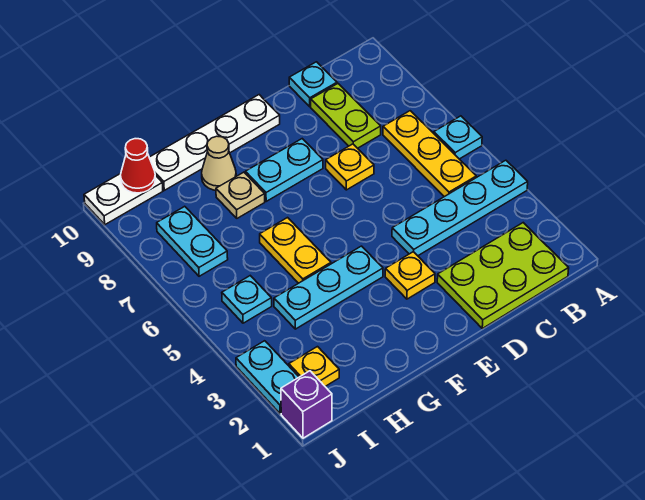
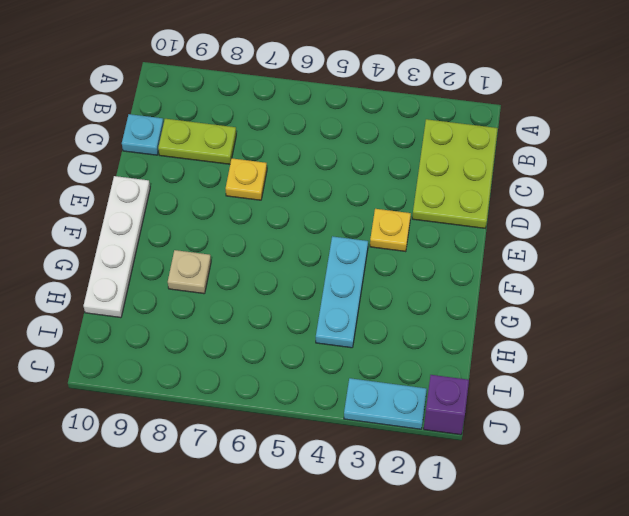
none -> cyan 1x4 plate [392,160,528,256]
none -> cyan 1x1 plate [434,116,482,159]
none -> yellow 1x3 plate [383,111,476,197]

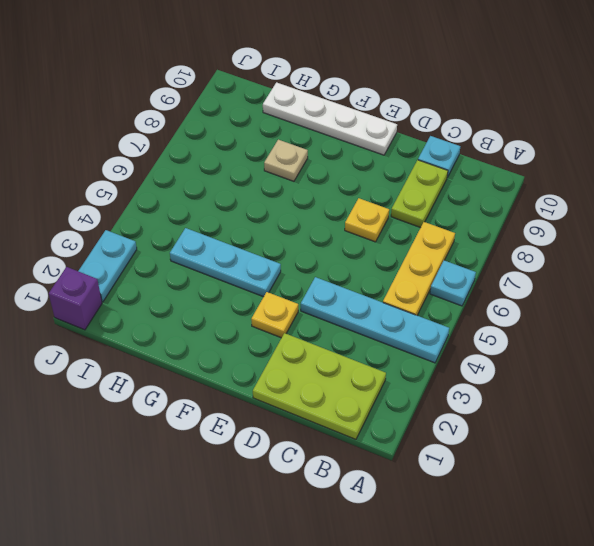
none -> cyan 1x2 plate [245,139,323,201]
none -> yellow 1x2 plate [260,218,331,283]
none -> tan 1x1 cone [202,136,236,190]

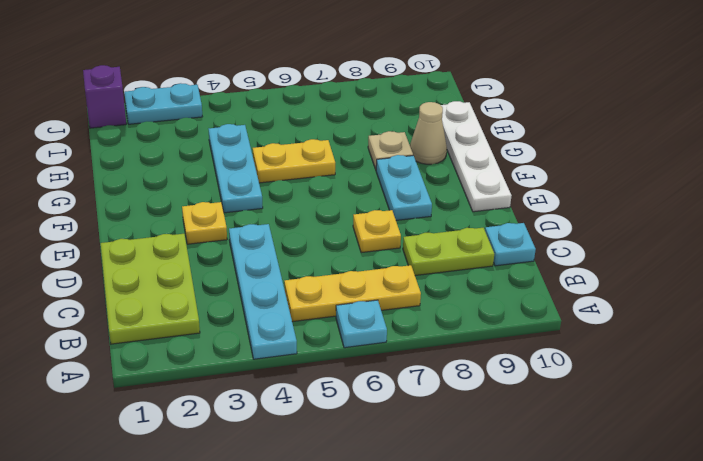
none -> yellow 1x1 plate [289,347,339,386]
none -> cyan 1x1 plate [222,276,272,323]
none -> cyan 1x2 plate [157,206,228,276]

